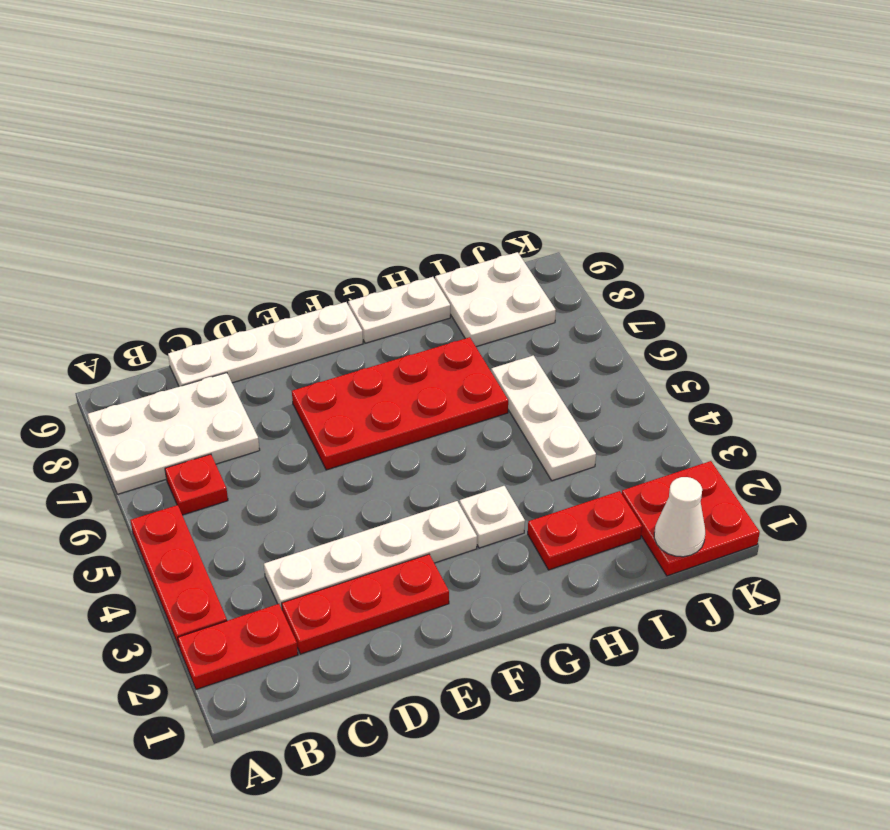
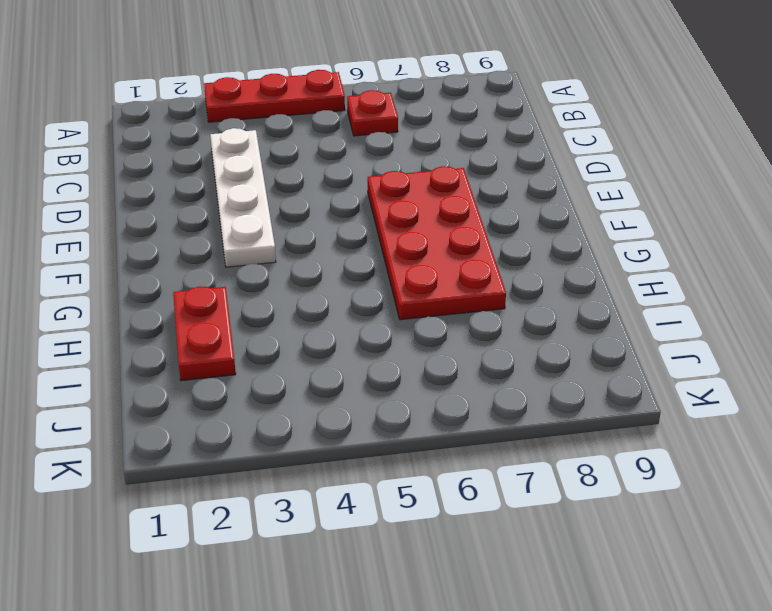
none -> red 1x2 plate [178,604,298,689]
none -> white 2x3 plate [88,373,260,494]
none -> red 1x3 plate [282,554,449,654]

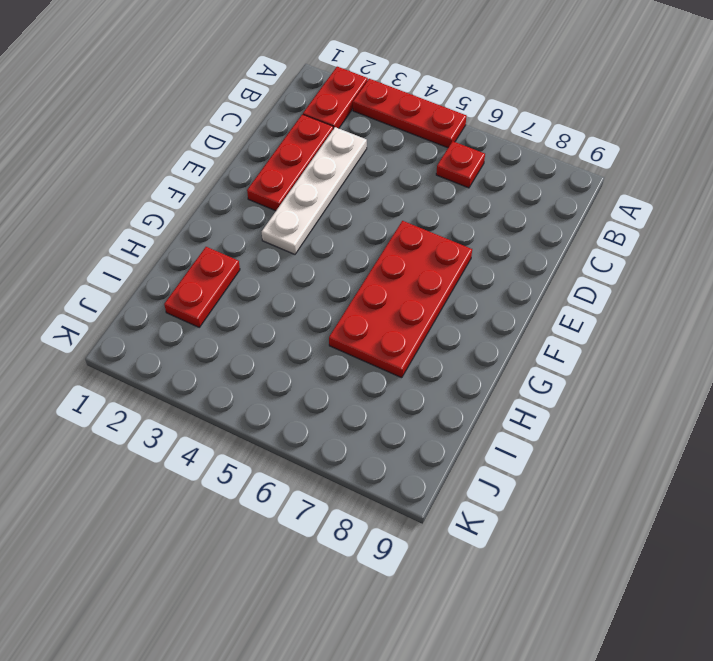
none -> white 2x3 plate [88,373,260,494]
none -> white 1x4 plate [168,302,363,387]
none -> white 1x1 plate [460,486,525,548]

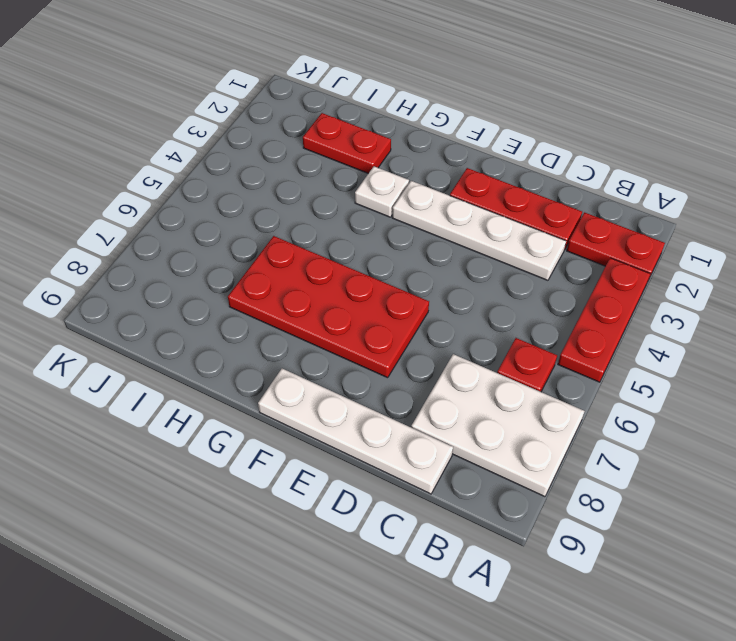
none -> white 1x2 plate [348,277,450,343]
none -> white 1x3 plate [491,356,596,481]
none -> white 2x2 plate [435,252,556,346]

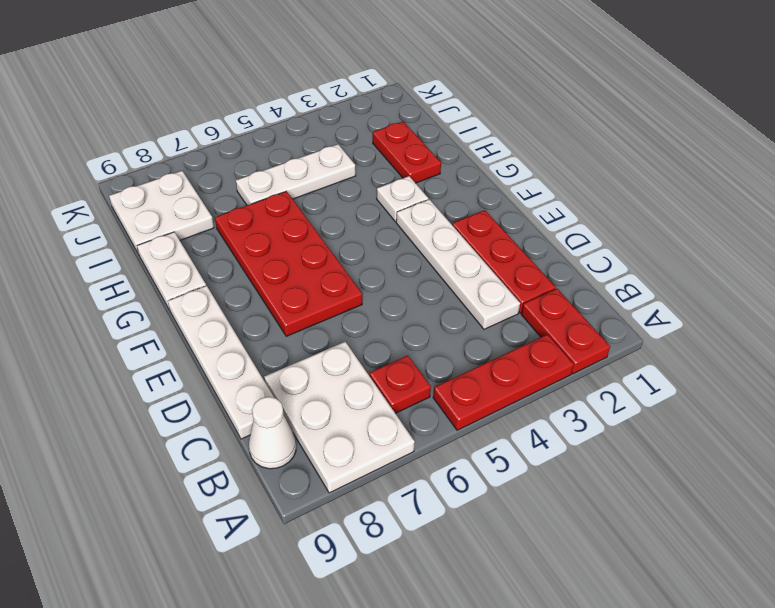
white 1x1 cone [249,397,296,469] -> white 1x1 cone moved to [654,477,705,557]
none -> red 2x2 plate [622,461,760,576]

